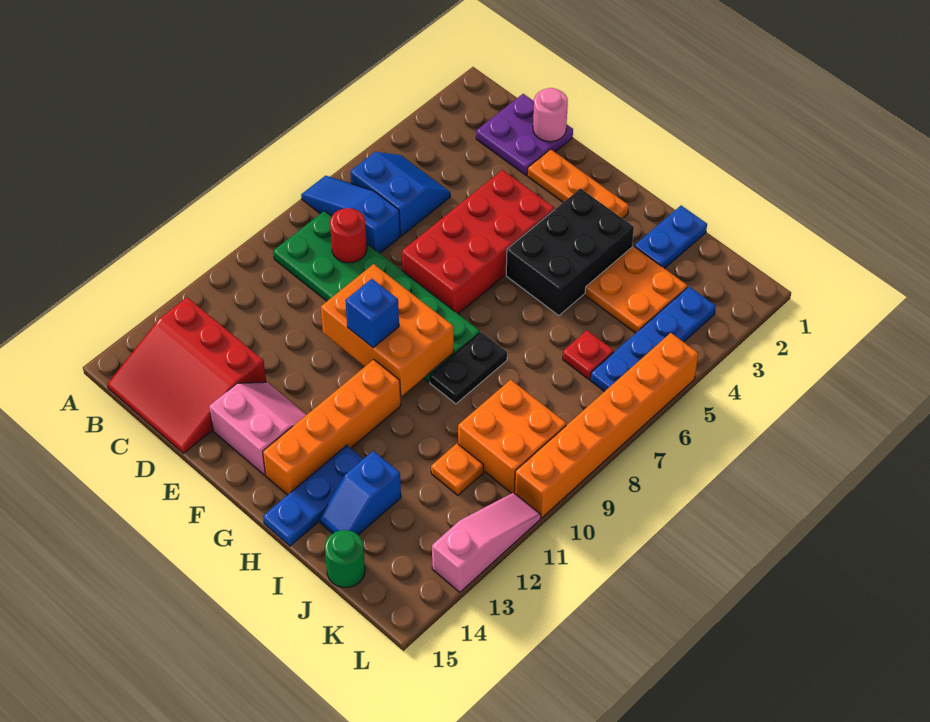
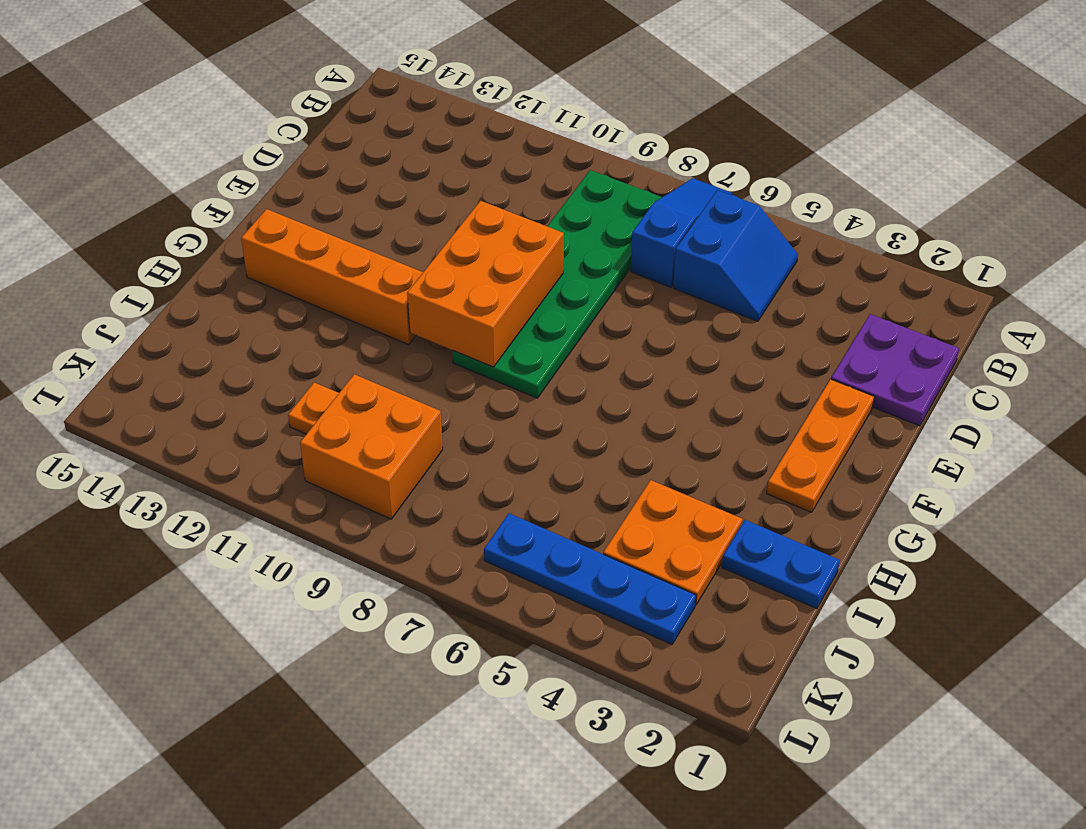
none -> red 3x3 slope [107,297,266,453]
none -> red 2x4 brick [402,170,555,314]
none -> pink 2x2 slope [209,382,306,475]

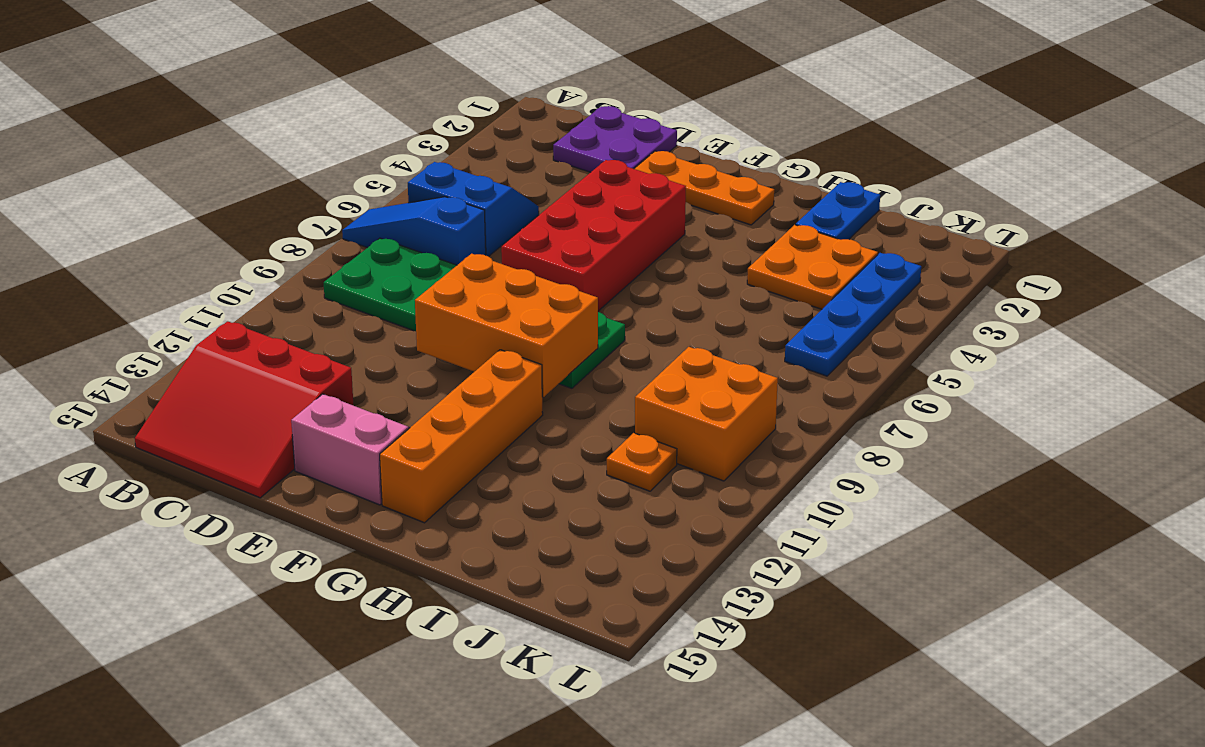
none -> black 2x3 brick [506,188,634,316]
none -> black 1x2 plate [430,332,507,404]
none -> blue 1x3 plate [263,445,363,546]

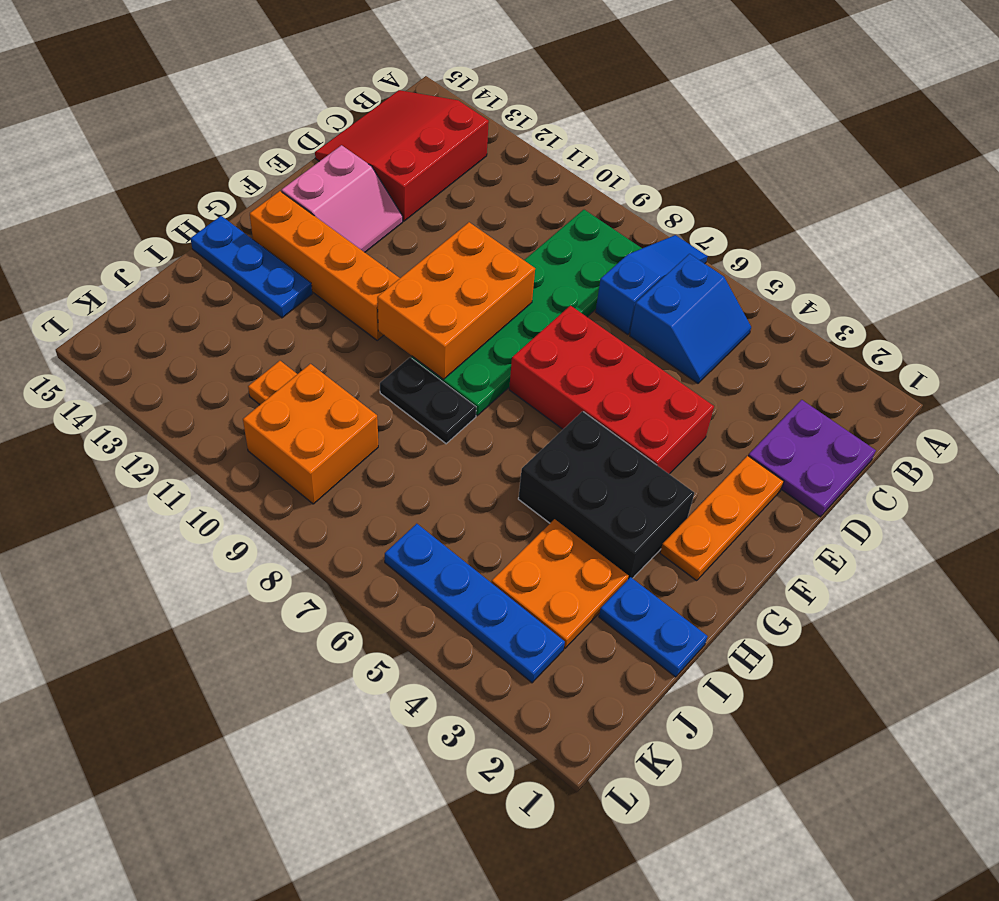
none -> blue 1x2 slope [320,451,401,535]
none -> red 1x1 plate [563,330,614,380]
none -> green 1x1 round brick [325,530,365,587]

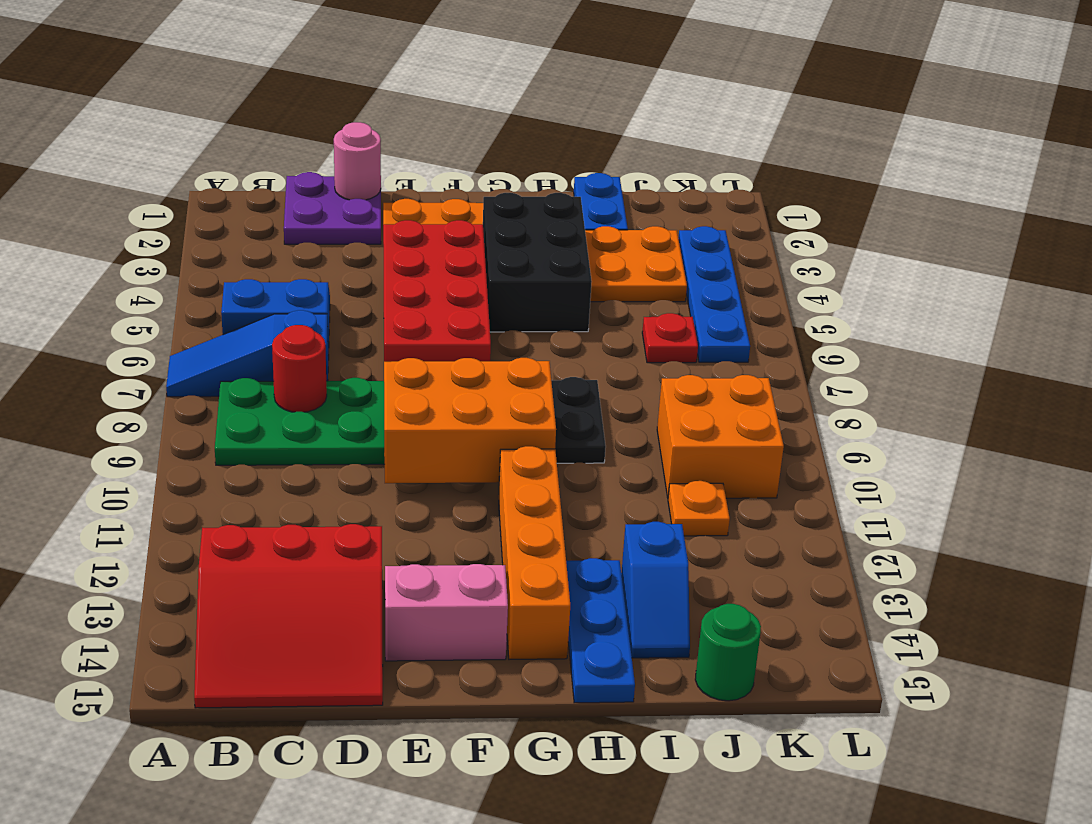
none -> orange 1x6 brick [515,333,698,518]
none -> pink 1x3 slope [432,492,541,592]
none -> blue 1x1 brick [345,279,399,348]

